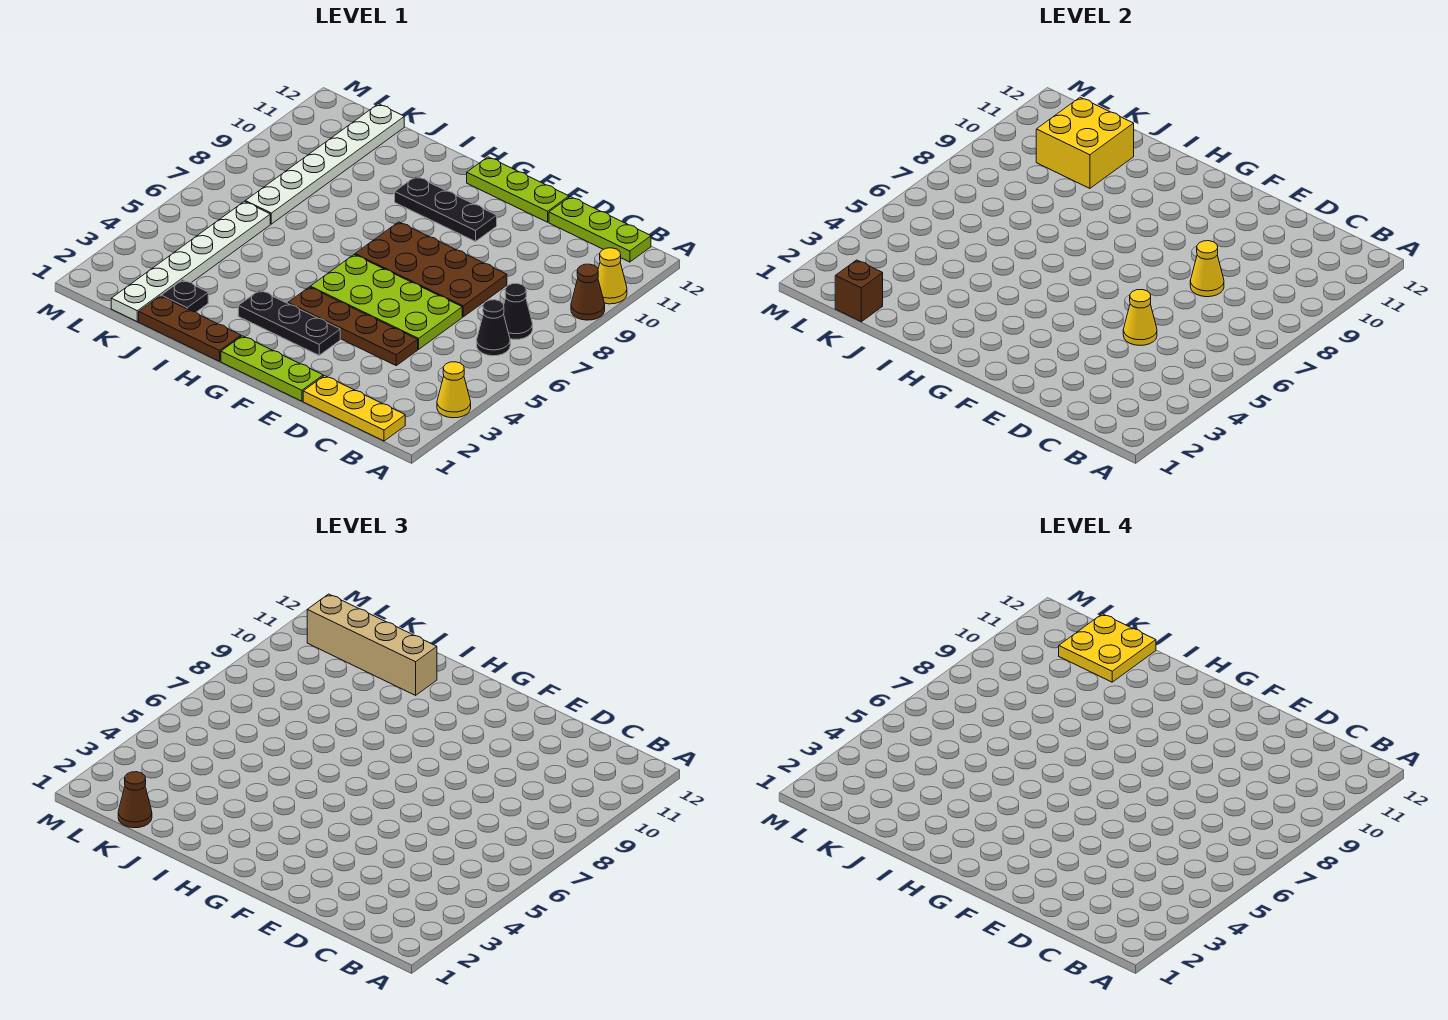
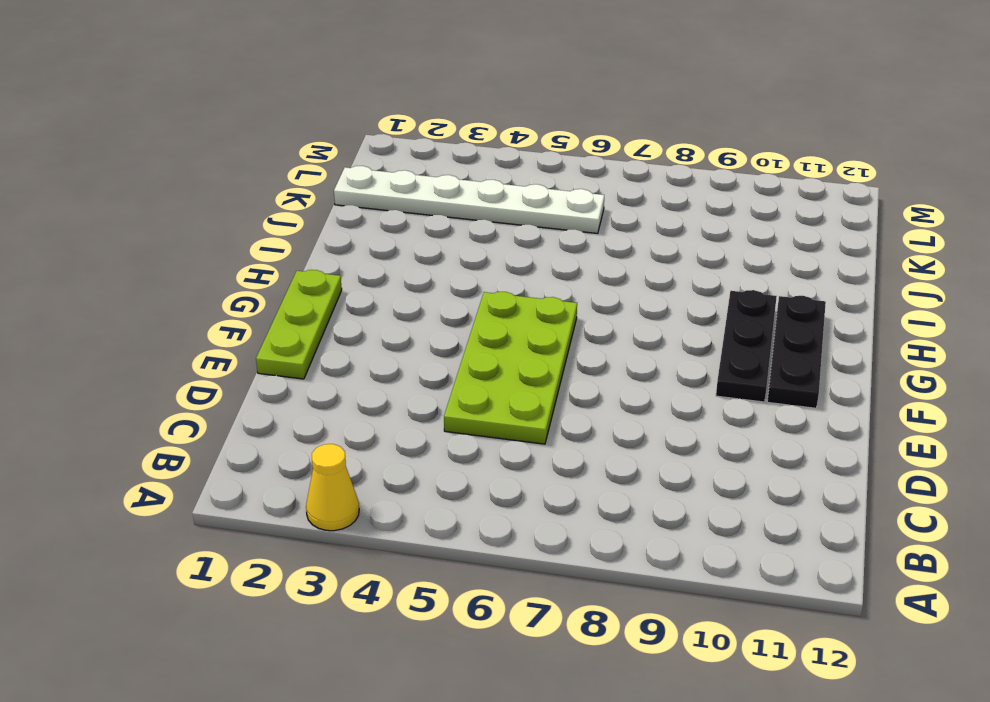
black 1x3 plate [767,296,826,408] -> black 1x3 plate moved to [238,290,340,355]
none -> brown 1x1 cone [571,264,605,320]
none -> yellow 1x1 cone [598,248,627,304]
none -> yellow 1x3 plate [303,376,405,441]

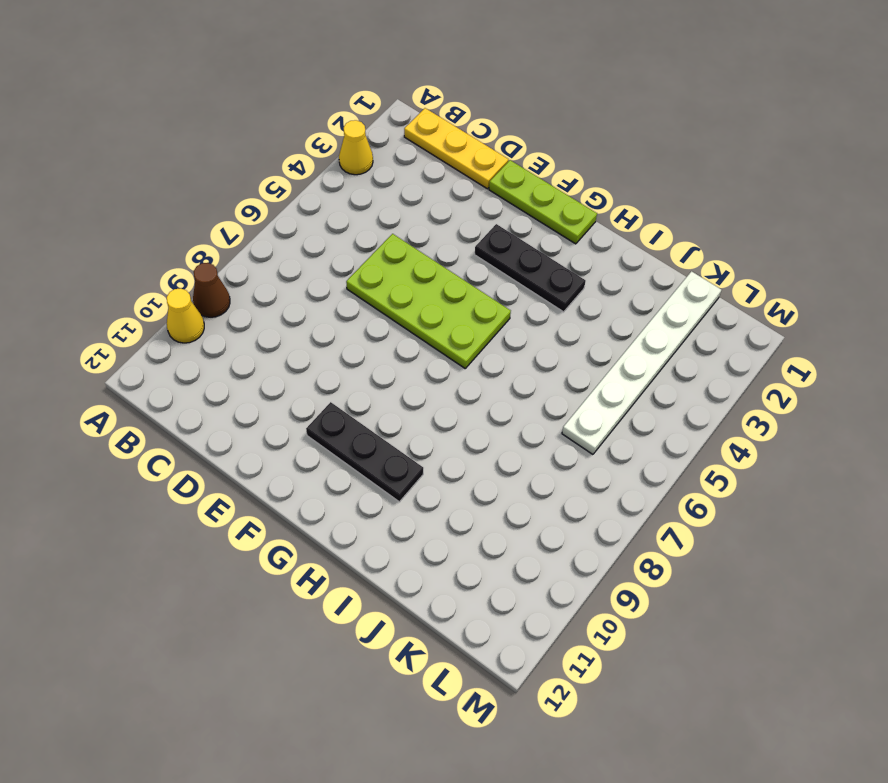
none -> black 1x1 cone [477,300,510,356]
none -> black 1x1 cone [504,283,533,339]
none -> lime 1x3 plate [549,197,651,262]

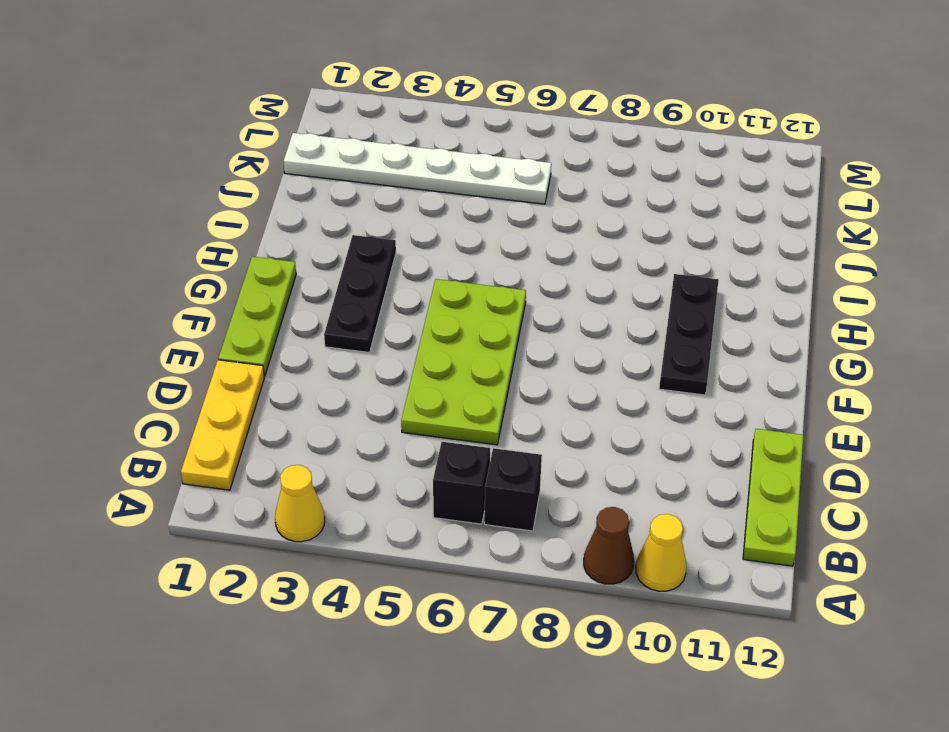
black 1x1 brick [433,442,490,524] -> black 1x1 cone [477,300,510,356]
black 1x1 brick [484,448,542,531] -> black 1x1 cone [504,283,533,339]
none -> brown 1x4 plate [288,287,418,366]
none -> brown 2x4 plate [355,222,507,317]
none -> lime 1x3 plate [467,157,569,222]

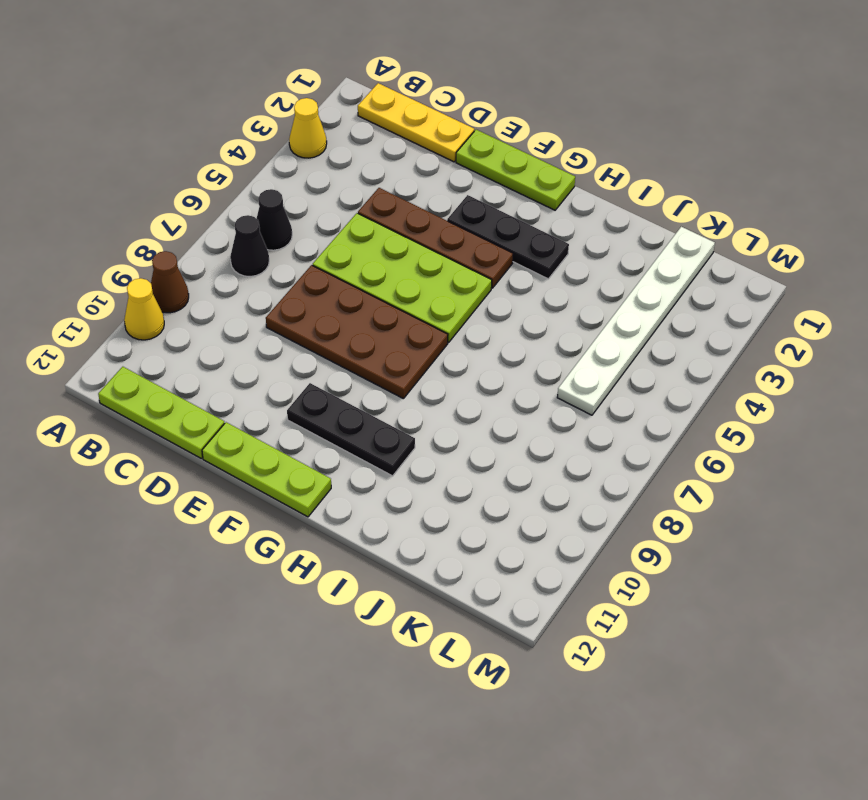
none -> brown 1x3 plate [139,296,241,361]
none -> black 1x1 plate [161,280,208,312]
none -> white 1x6 plate [245,104,404,224]

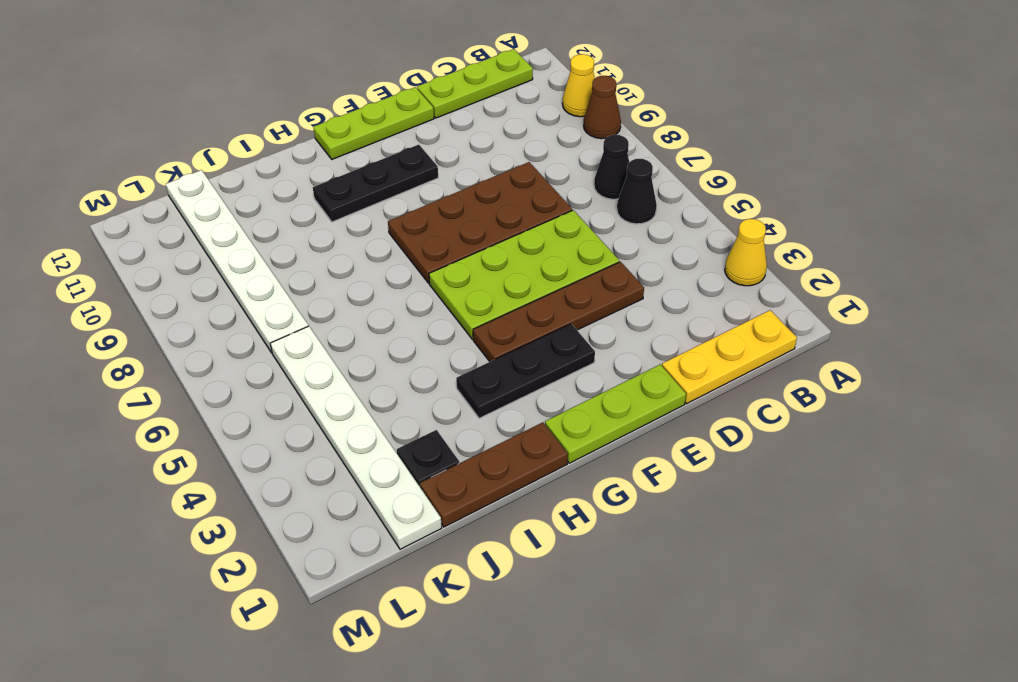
none -> yellow 1x1 cone [1123,290,1157,345]
none -> yellow 1x1 cone [1190,241,1224,297]
none -> yellow 2x2 brick [1036,97,1134,188]

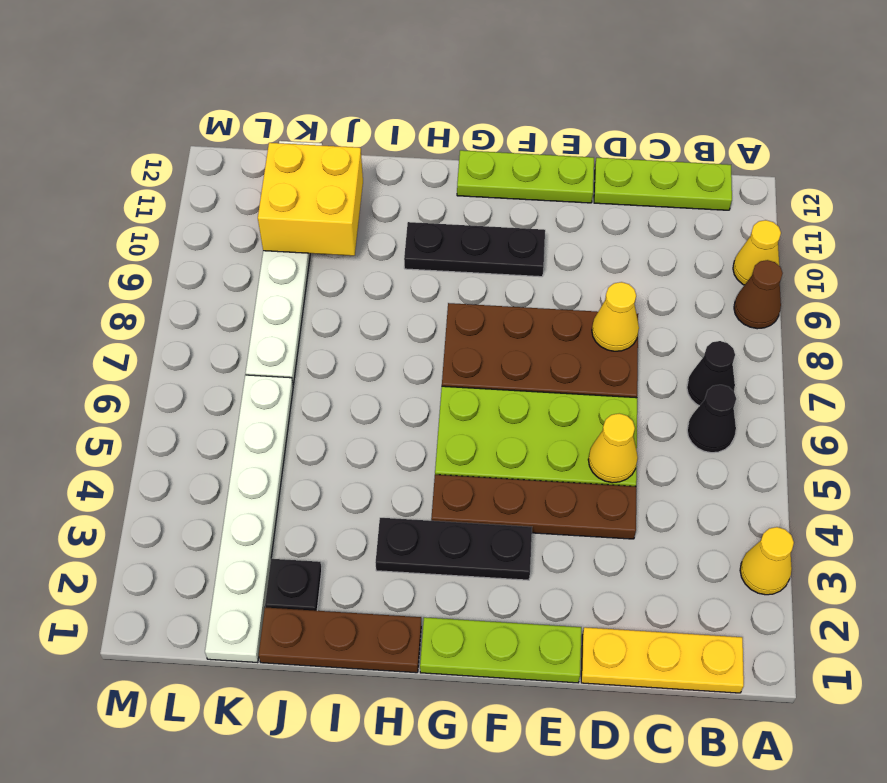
none -> brown 1x1 brick [835,260,883,322]
none -> tan 1x4 brick [307,594,437,695]
none -> brown 1x1 cone [118,772,152,828]

